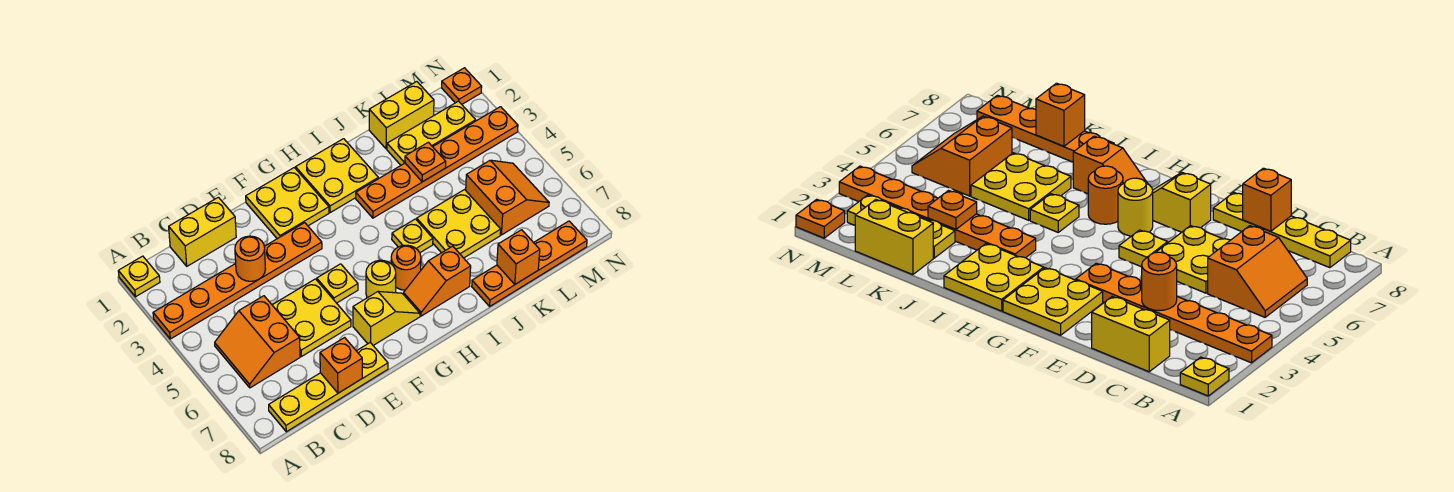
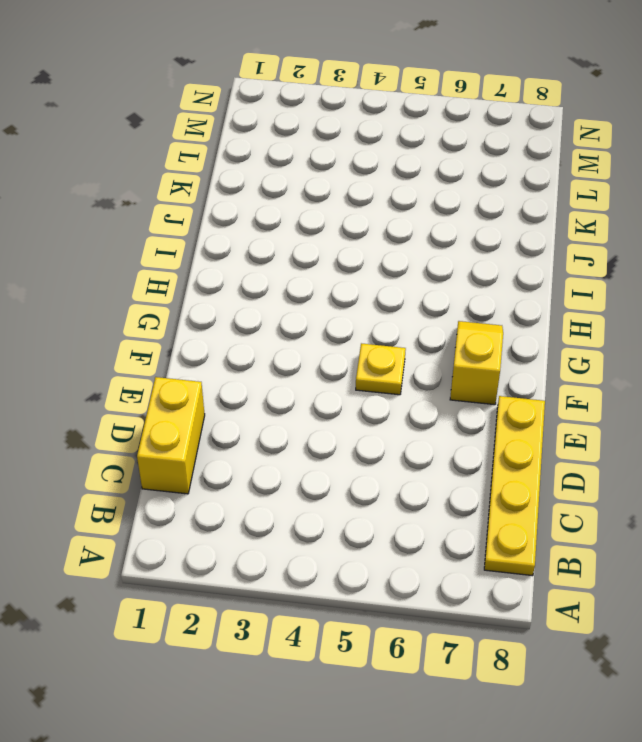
none -> yellow 1x1 plate [118,256,160,297]
none -> orange 1x6 plate [153,223,322,339]
none -> orange 2x2 slope [215,296,300,388]

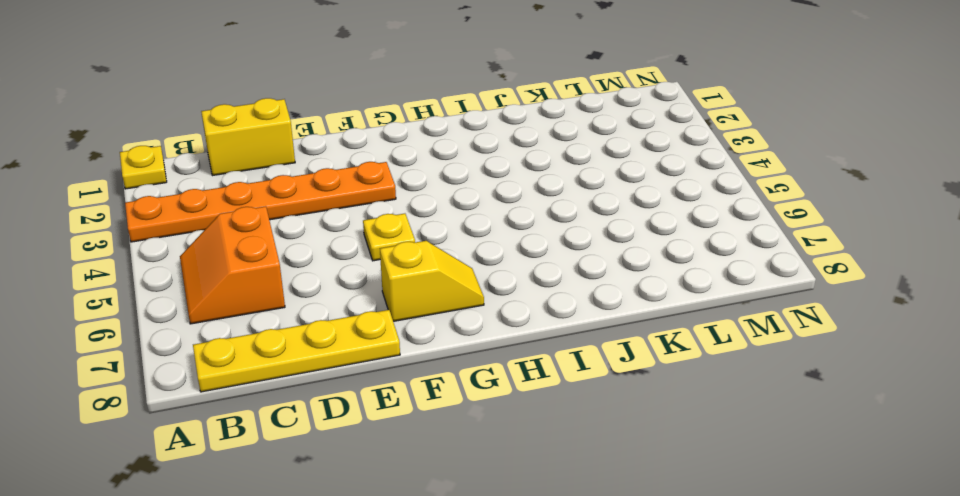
none -> yellow 2x2 plate [272,279,351,357]
none -> yellow 2x2 plate [246,168,329,239]
none -> yellow 1x1 round brick [366,260,396,298]

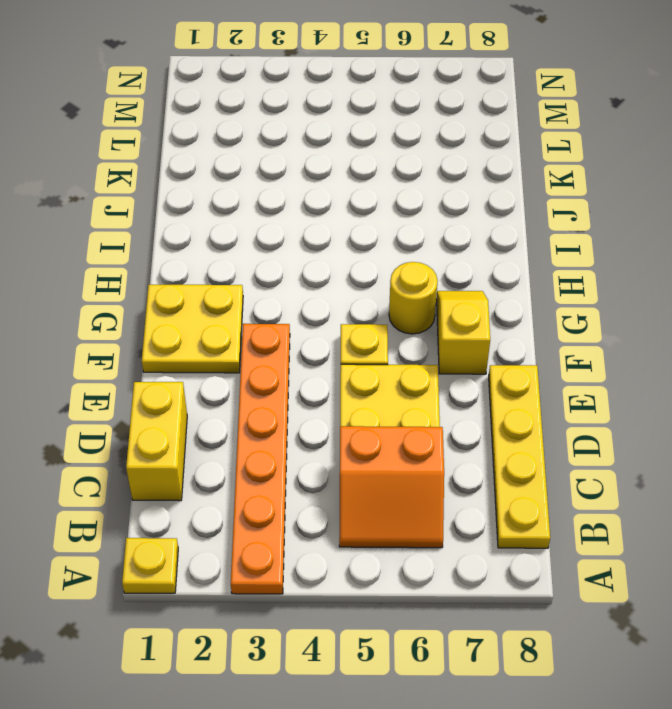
none -> yellow 2x2 plate [296,139,378,212]
none -> orange 1x1 round brick [391,245,421,290]
none -> orange 1x2 slope [404,246,471,316]

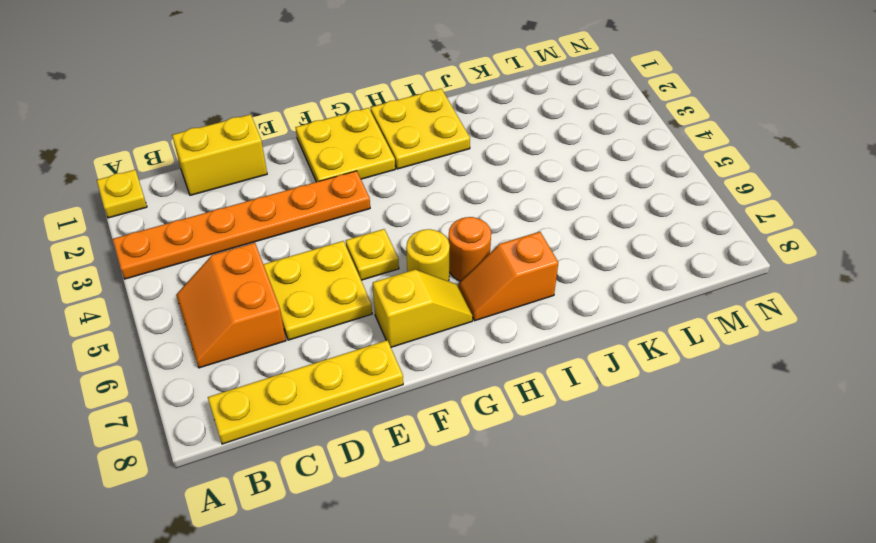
none -> orange 1x6 plate [356,107,518,218]
none -> yellow 1x1 plate [392,219,433,253]
none -> yellow 2x2 plate [417,190,501,258]

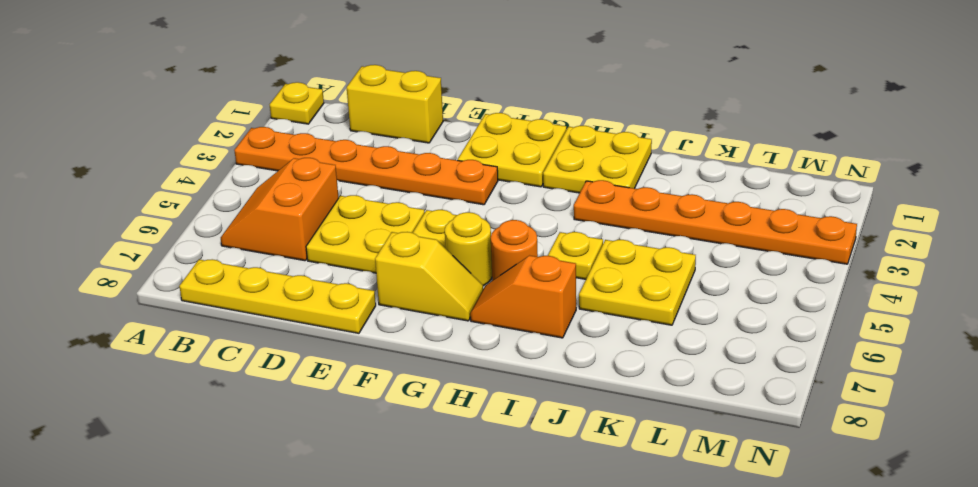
none -> orange 1x4 plate [472,221,587,306]
none -> yellow 1x2 brick [369,82,434,149]
none -> yellow 1x3 plate [387,101,476,165]

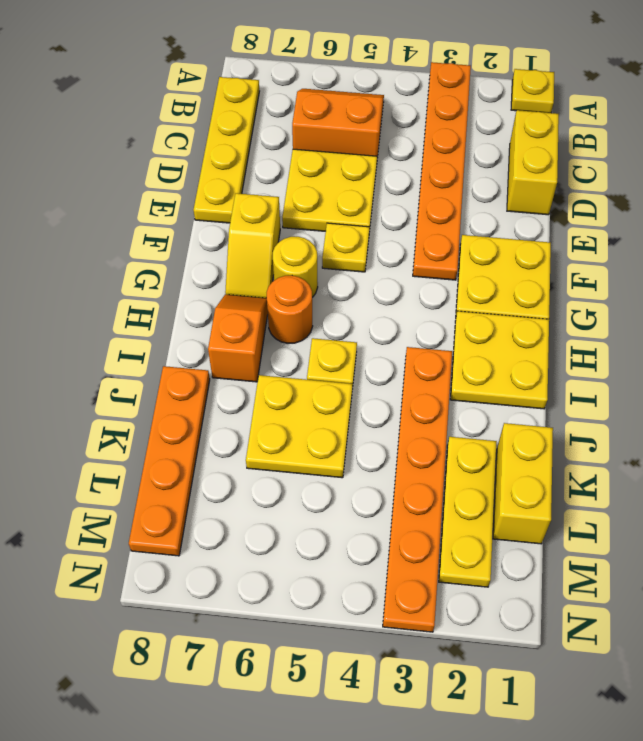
none -> orange 2x2 slope [466,160,549,235]
none -> orange 1x1 plate [442,68,482,104]
none -> orange 1x1 round brick [235,236,265,281]

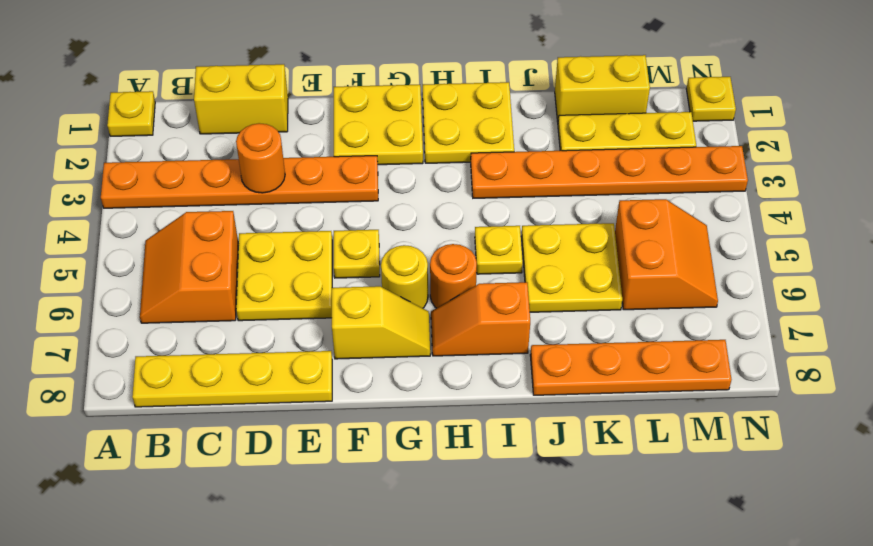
yellow 1x1 plate [686,77,736,121] -> orange 1x1 plate [442,68,482,104]
none -> orange 1x1 brick [320,338,362,393]
none -> orange 1x1 plate [405,142,446,182]
none -> orange 1x1 brick [497,230,540,284]

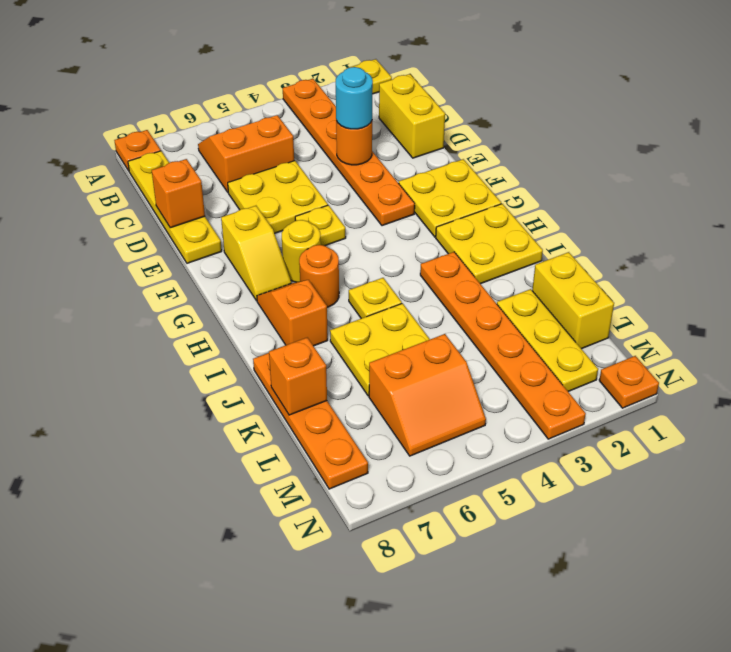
orange 1x1 plate [114,130,161,171] -> orange 1x1 plate moved to [405,142,446,182]
cyan 1x1 round brick [336,67,373,129] -> none

